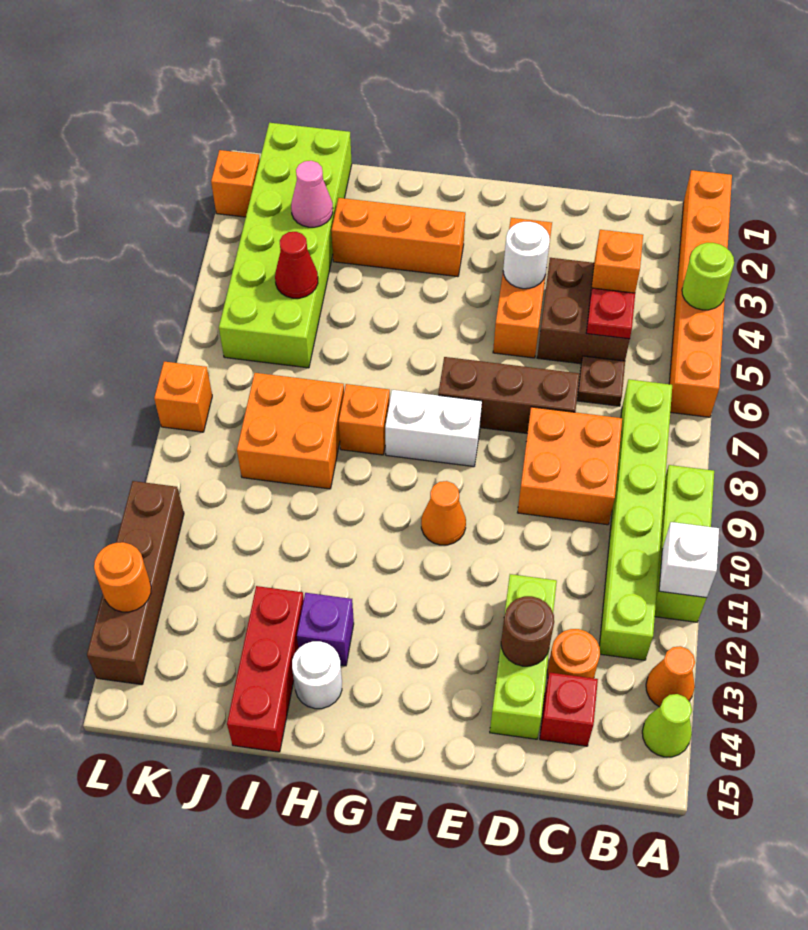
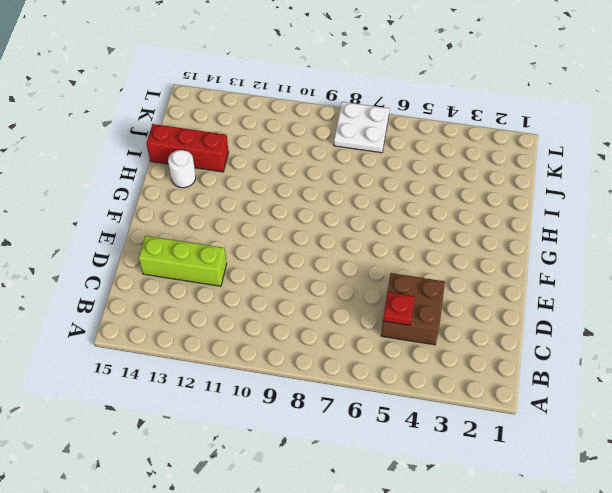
white 2x2 plate [334,102,390,153] -> orange 1x1 brick [154,362,212,432]
none -> orange 1x6 brick [669,170,732,417]
none -> lime 1x3 brick [655,465,714,622]
none -> orange 1x1 cone [646,646,695,707]
none -> lime 1x1 cone [642,694,692,757]

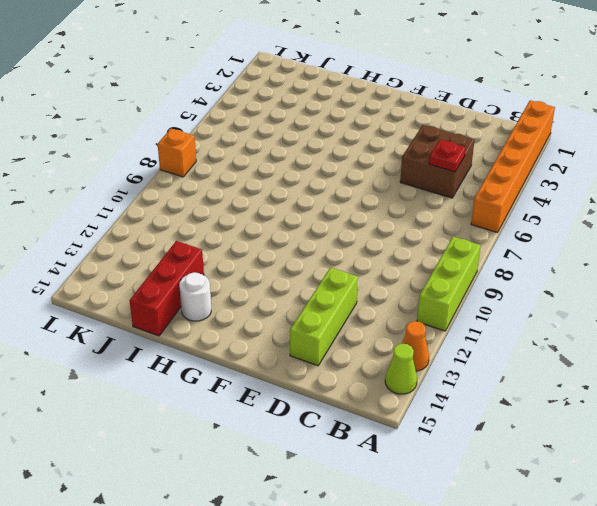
none -> lime 1x6 brick [599,379,672,660]
none -> brown 1x1 plate [577,356,625,406]
none -> orange 2x2 brick [517,407,622,525]
none -> orange 1x1 round brick [547,629,600,678]

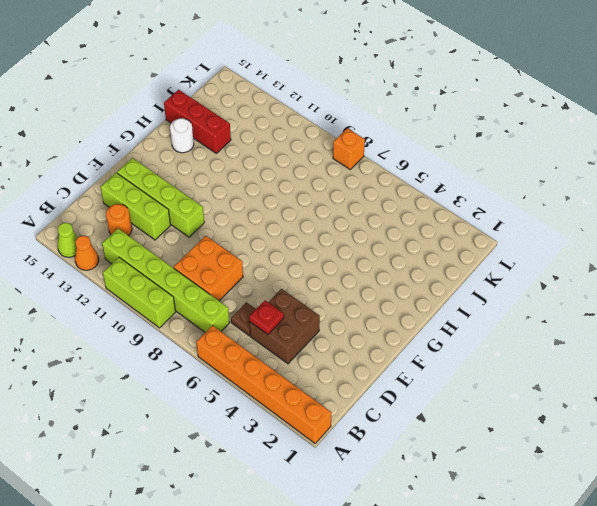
lime 1x4 brick [117,158,204,237] -> none
none -> red 1x1 brick [540,672,598,746]
none -> brown 1x3 brick [438,357,580,434]
none -> orange 1x3 brick [493,218,552,358]
none -> white 1x2 brick [385,390,482,467]

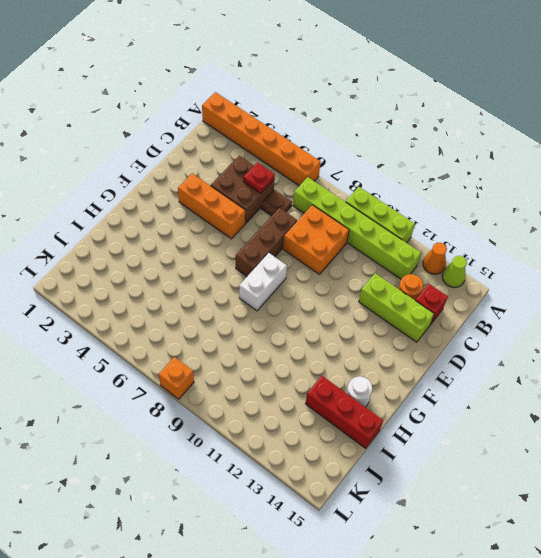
none -> orange 1x1 cone [421,481,466,545]
none -> orange 1x3 brick [331,198,465,277]
none -> orange 1x1 brick [339,384,390,455]
none -> purple 1x1 brick [297,593,354,666]

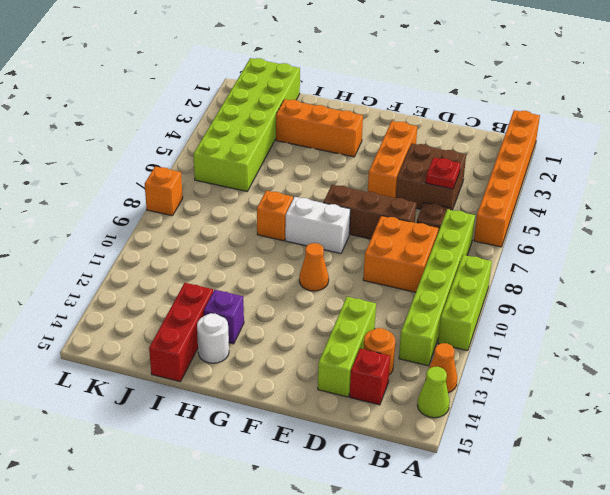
none -> orange 2x2 brick [237,373,344,489]
none -> orange 1x1 brick [211,150,260,217]
none -> brown 1x4 brick [87,481,184,685]
none -> lime 1x1 round brick [682,243,734,310]

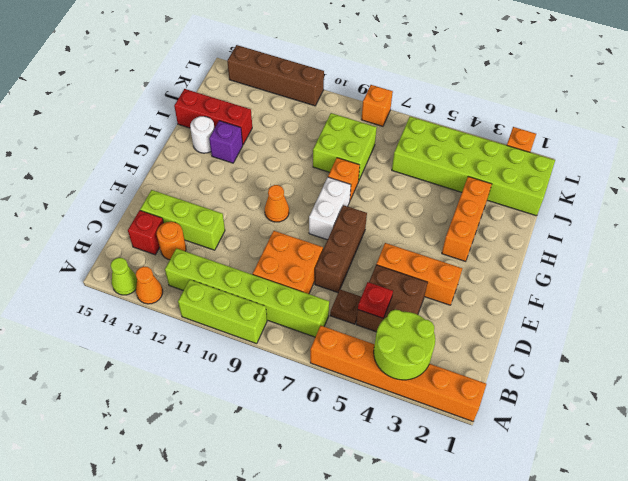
lime 2x2 round brick [374,310,435,380] -> lime 1x1 round brick [682,243,734,310]
lime 2x2 brick [313,113,377,181] -> orange 2x2 brick [237,373,344,489]
none -> white 1x1 brick [659,522,719,598]
none -> orange 1x1 brick [591,230,643,293]
none -> brown 1x1 round brick [501,596,554,666]
none -> white 1x1 round brick [503,222,550,289]

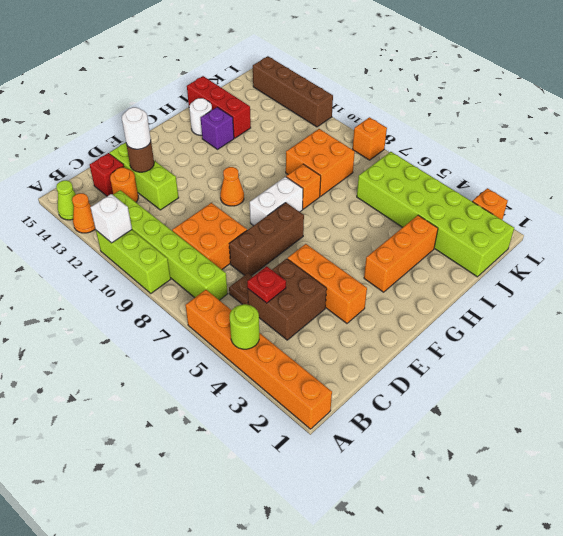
white 1x1 round brick [122,107,151,149] -> white 1x1 round brick moved to [503,222,550,289]
none -> orange 1x1 brick [591,230,643,293]
none -> pink 1x1 cone [291,161,333,227]
none -> red 1x1 cone [275,232,318,298]
none -> orange 1x1 round brick [94,542,151,612]

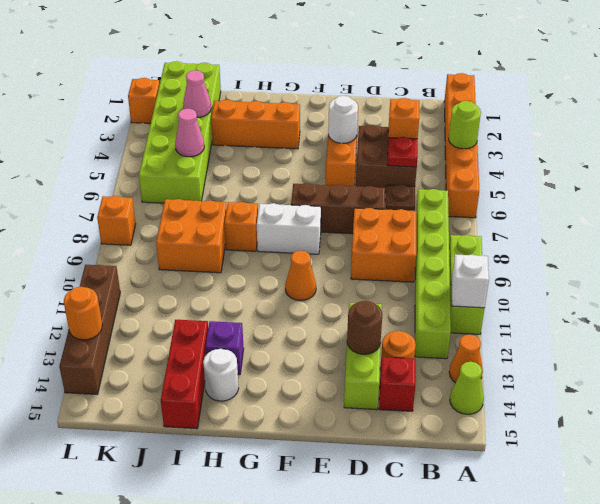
pink 1x1 cone [175,108,204,157] -> red 1x1 cone [275,232,318,298]

